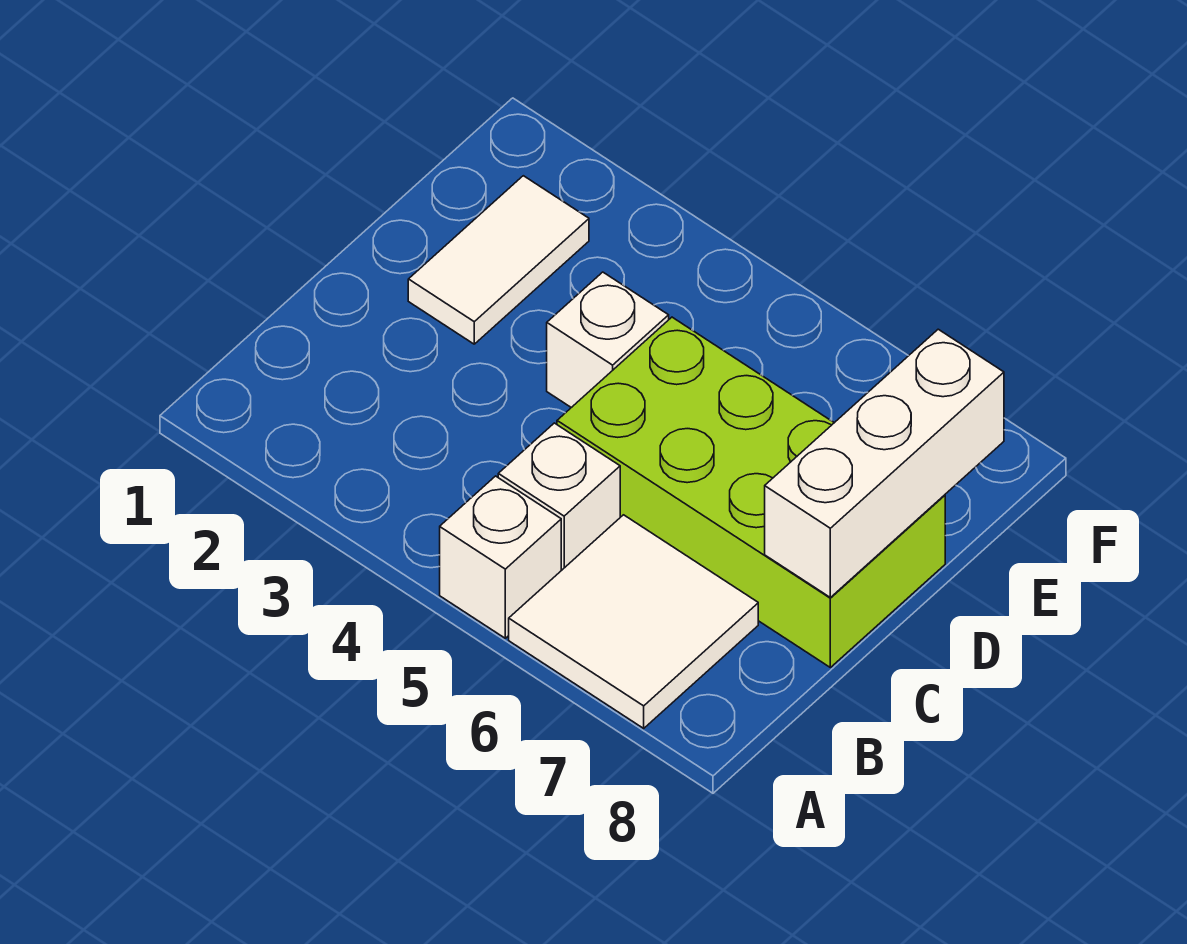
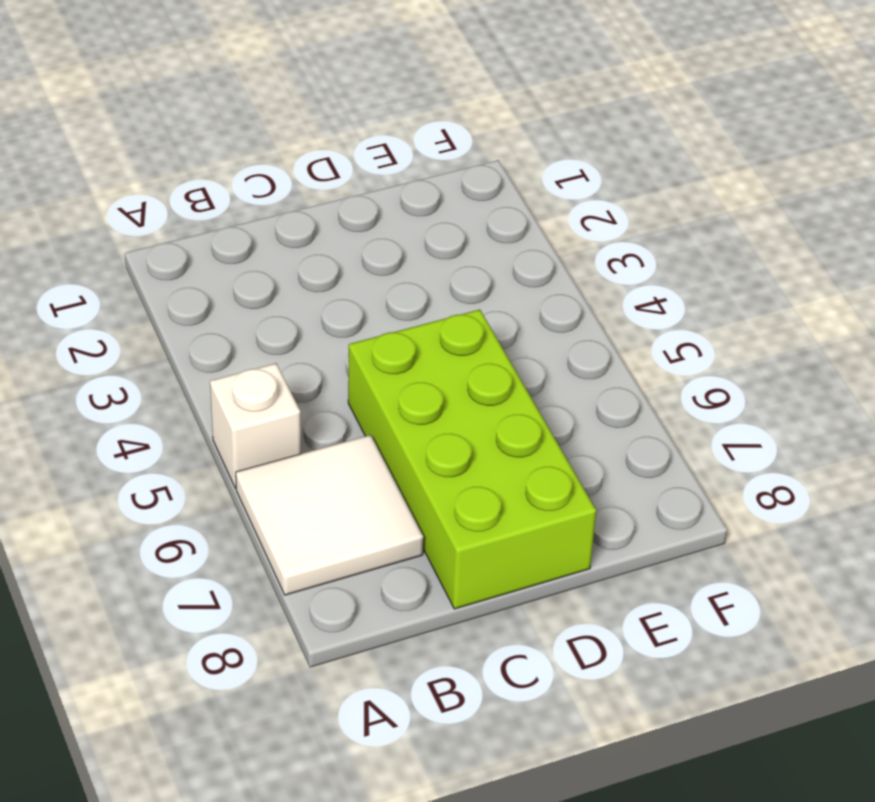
none -> white 1x1 brick [498,423,620,571]
none -> white 1x2 tile [408,176,589,344]

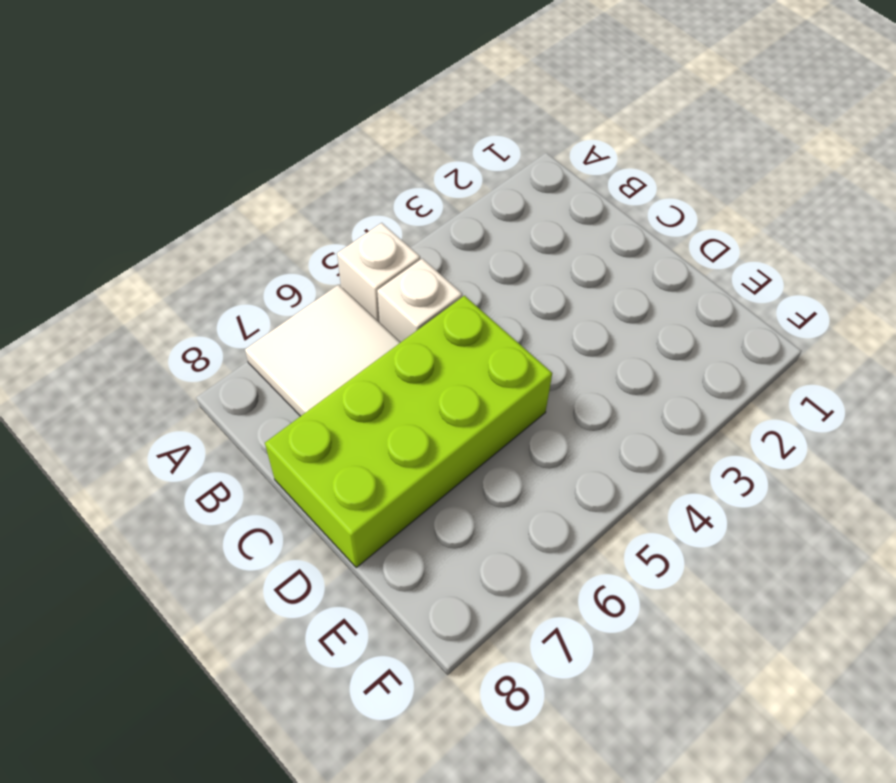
none -> white 1x2 tile [408,176,589,344]
none -> white 1x1 brick [547,272,669,408]

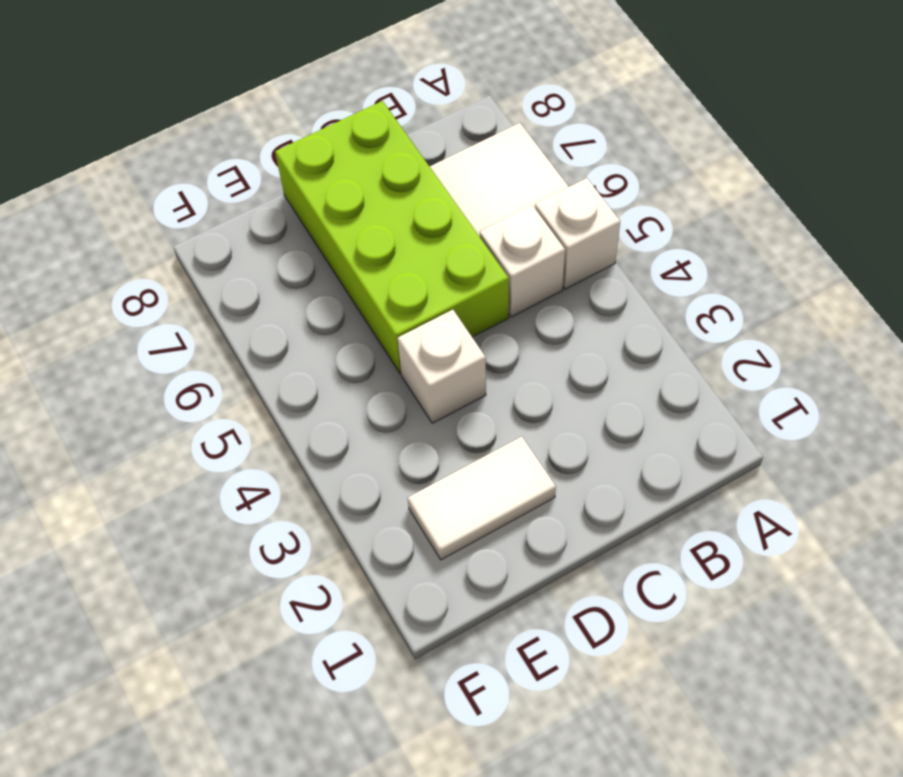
none -> white 1x3 brick [765,329,1004,597]

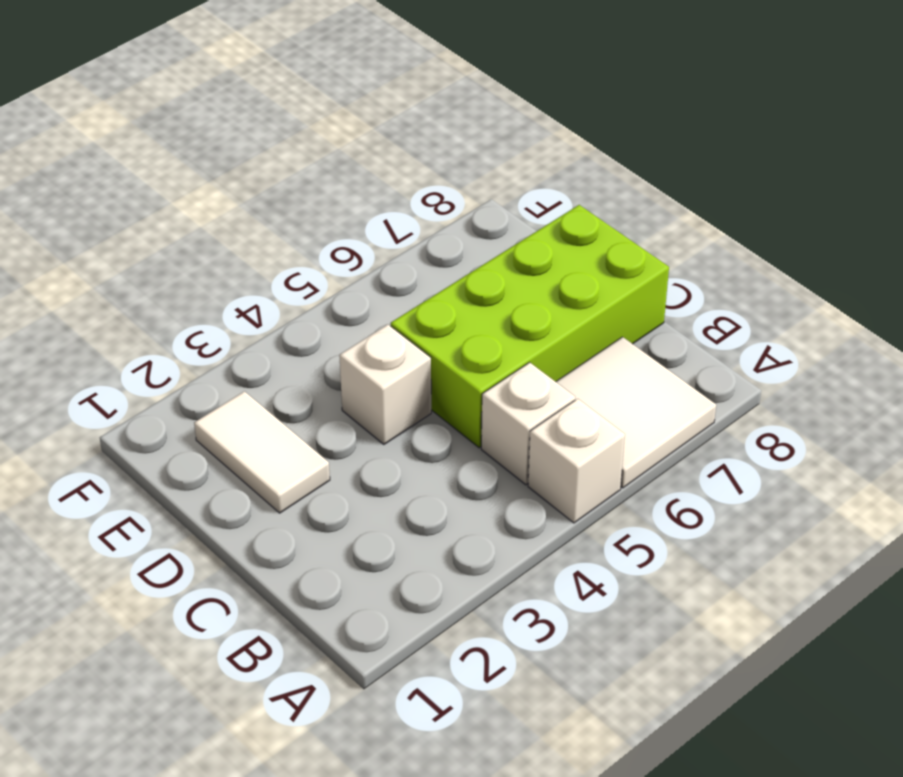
none -> white 1x3 brick [765,329,1004,597]

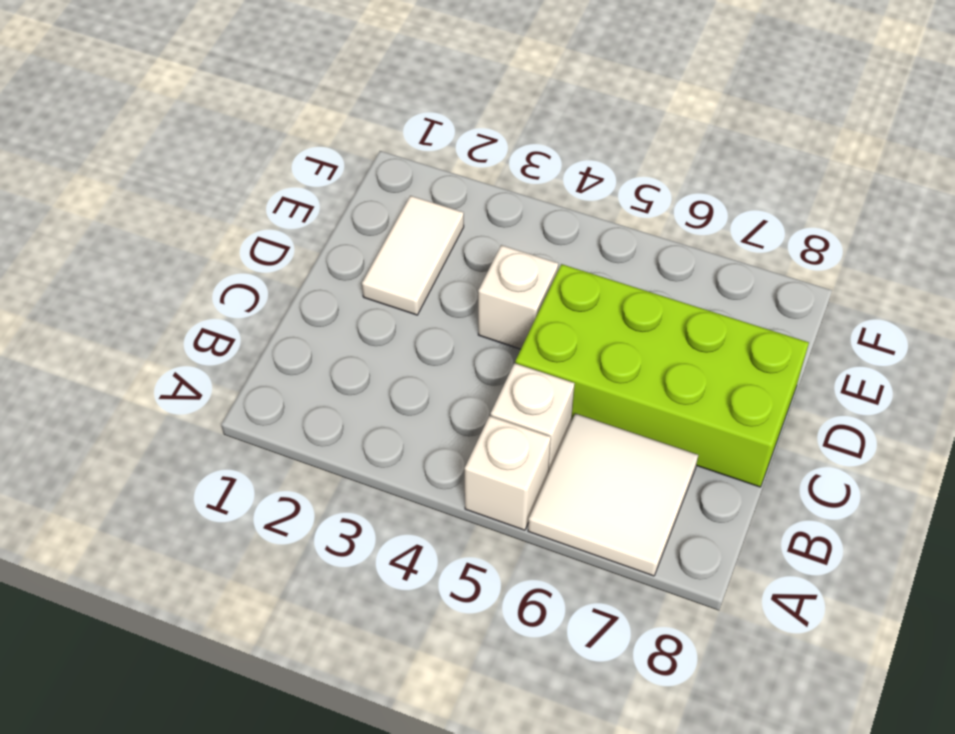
none -> white 1x3 brick [765,329,1004,597]

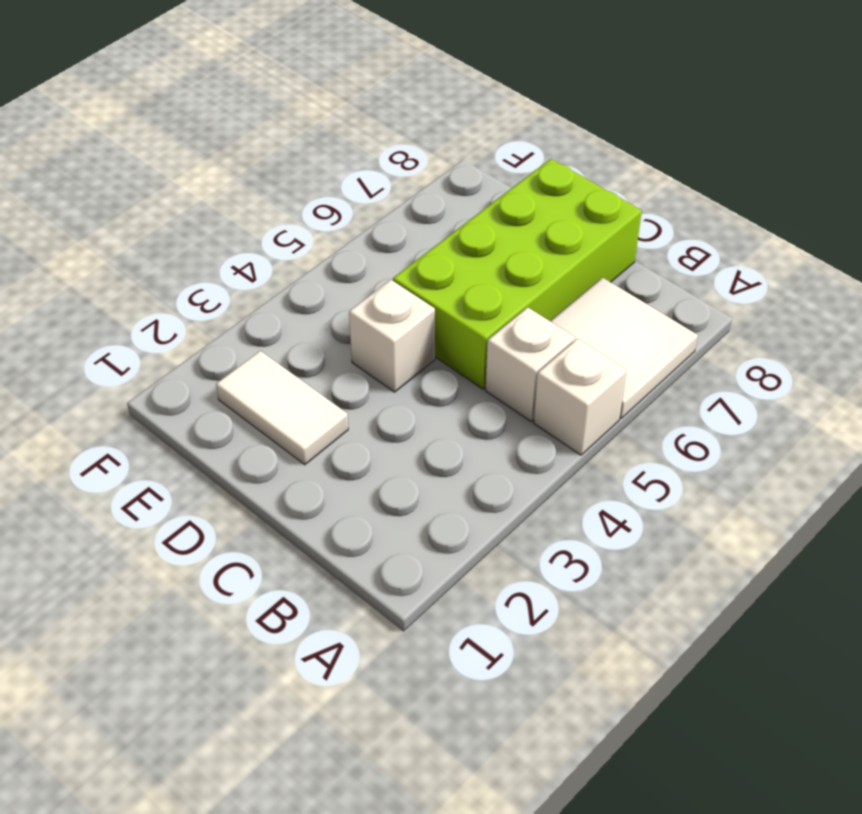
none -> white 1x3 brick [765,329,1004,597]

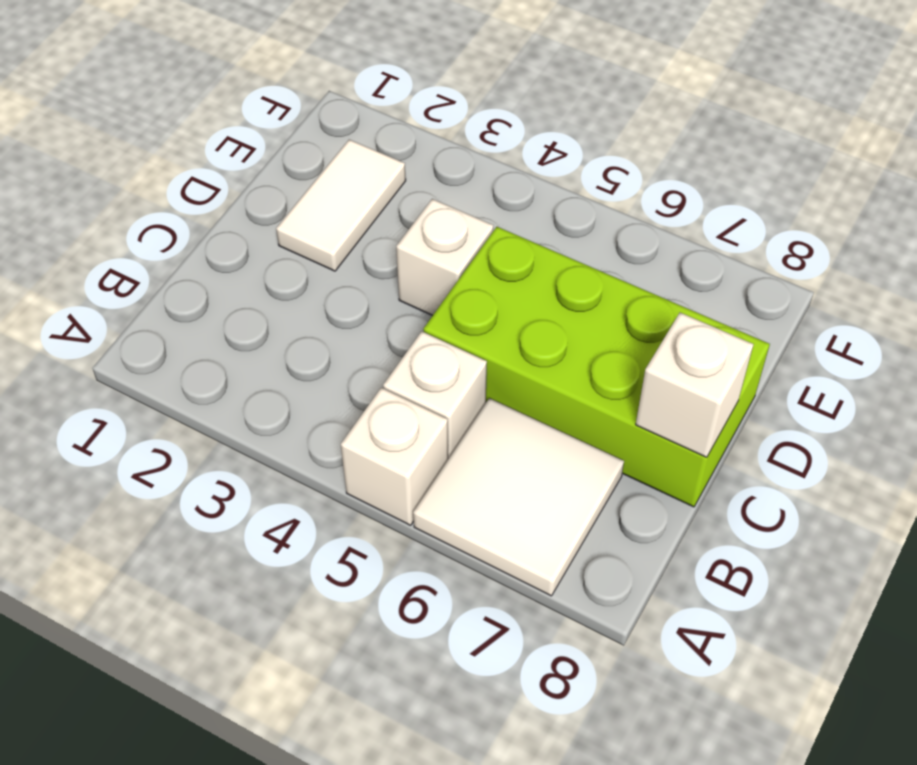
white 1x1 brick [636,313,754,457] -> white 1x3 brick [765,329,1004,597]

